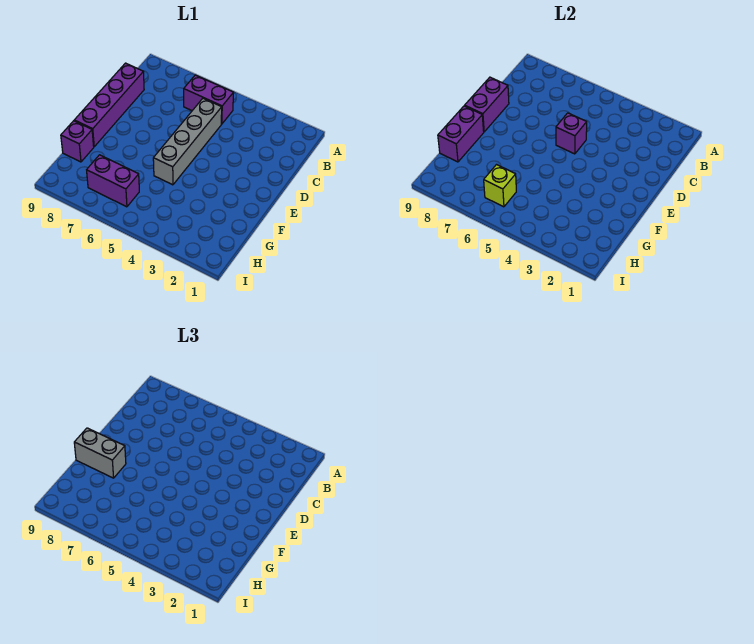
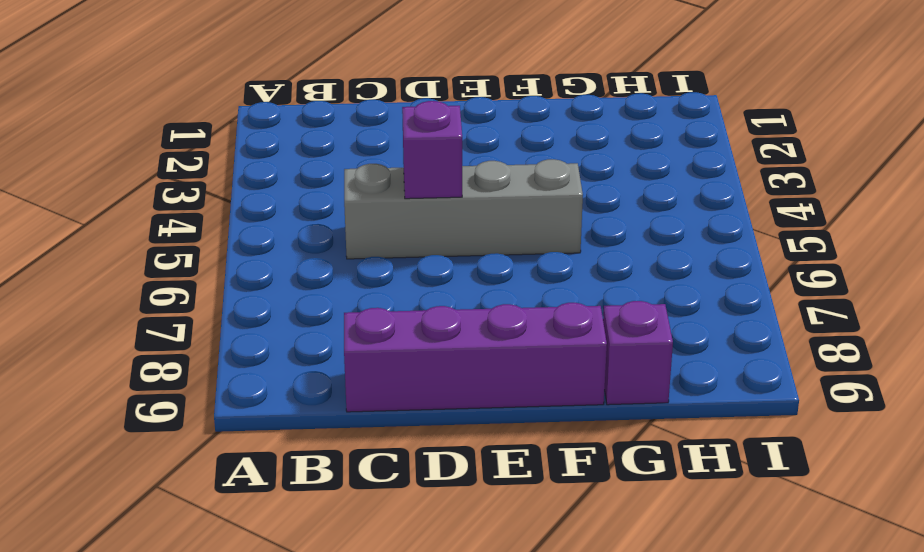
none -> purple 1x2 brick [184,75,234,124]
none -> purple 1x2 brick [87,155,139,207]

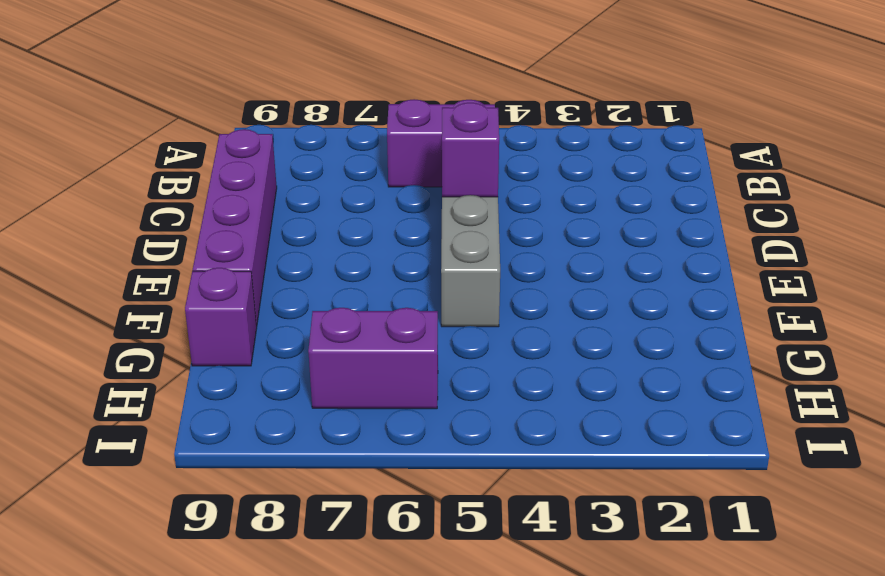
none -> purple 1x2 brick [465,77,509,132]
none -> purple 1x2 brick [438,106,484,162]

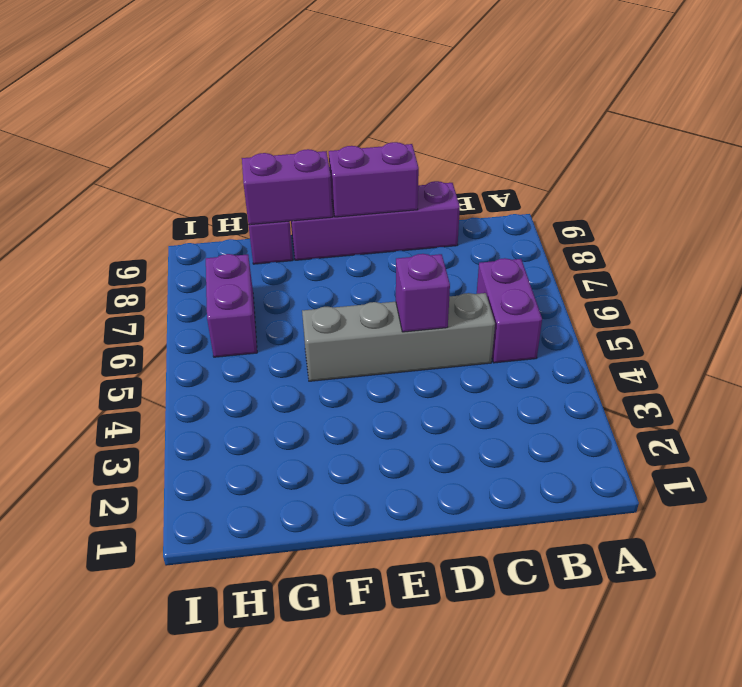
none -> lime 1x1 brick [484,165,516,207]
none -> grey 1x2 brick [74,428,126,478]

